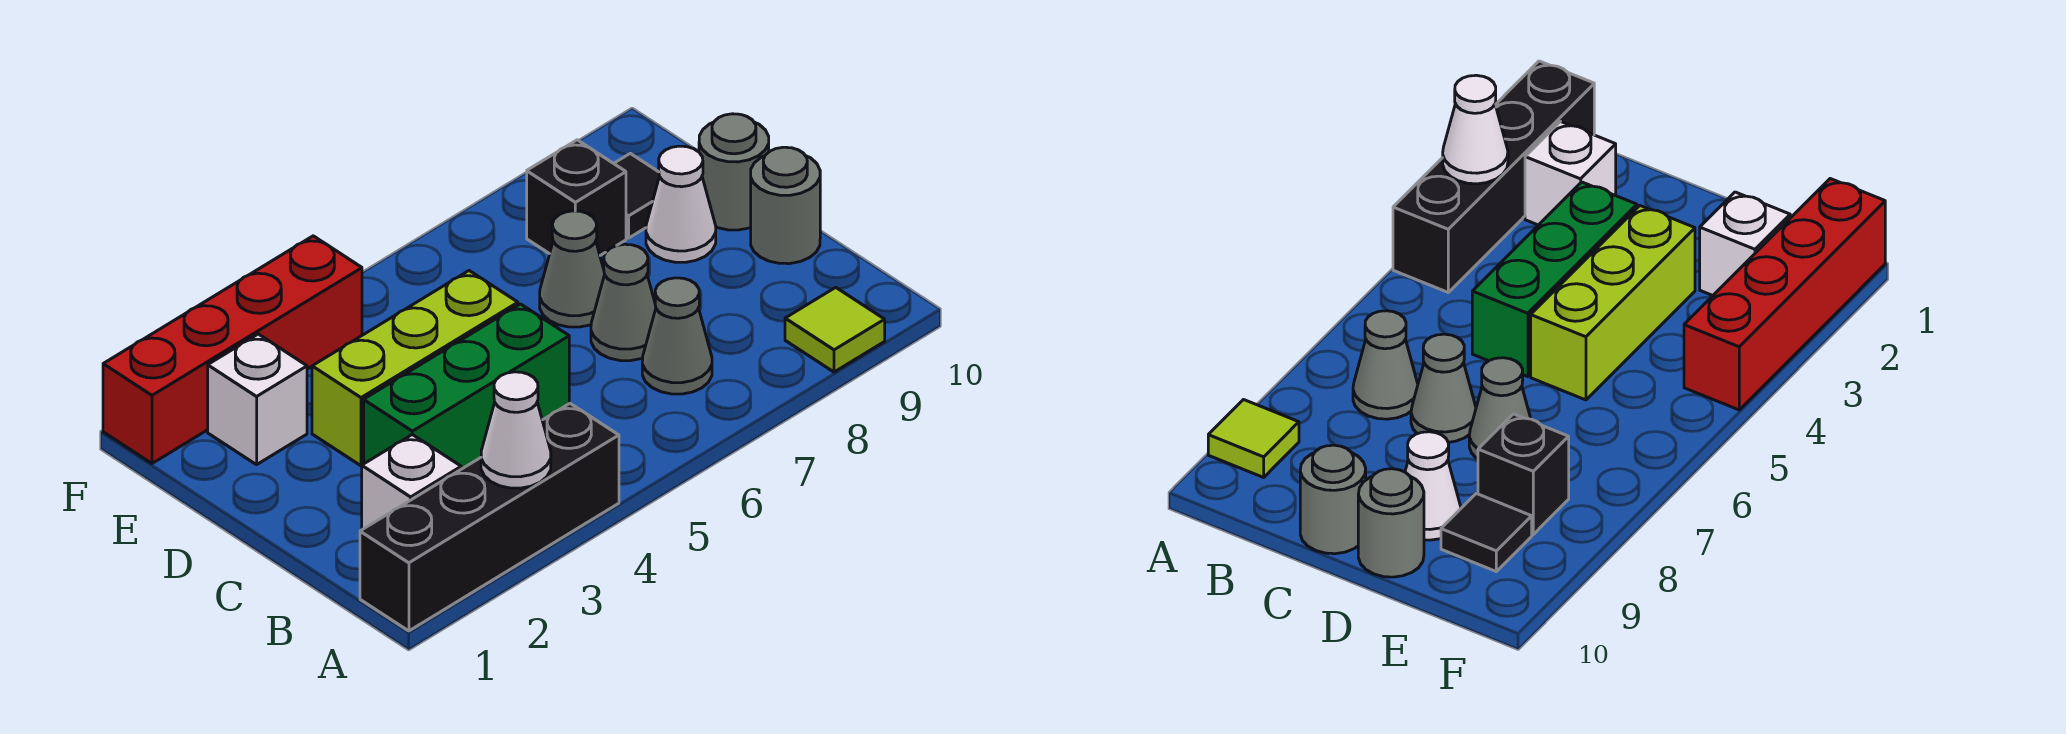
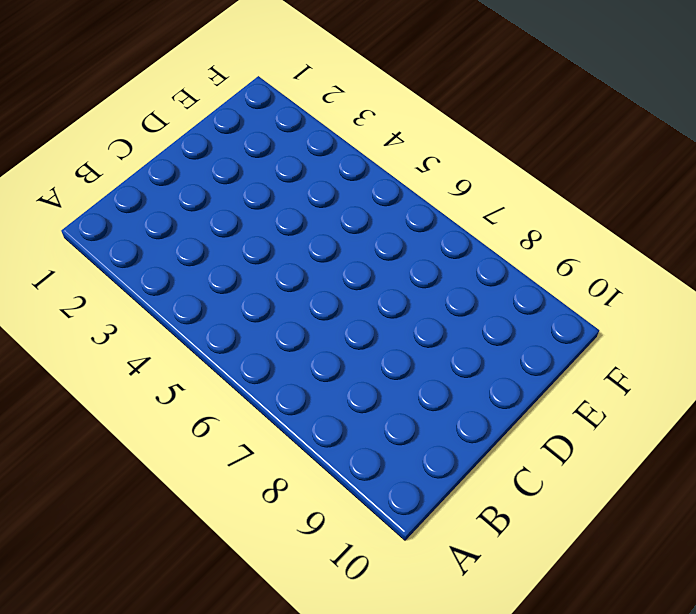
none -> black 1x4 brick [360,403,619,631]
none -> lime 1x1 tile [785,287,885,372]
none -> white 1x1 brick [362,435,461,530]

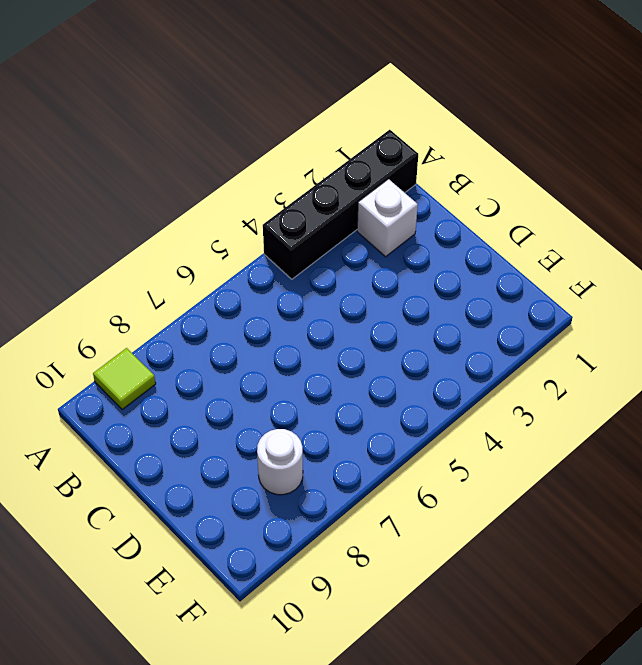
white 1x1 round brick [257,429,303,495] -> black 1x1 brick [527,140,626,255]
none -> grey 1x1 cone [642,278,712,394]
none -> green 1x3 brick [364,304,569,469]
none -> grey 1x1 cone [591,244,656,361]

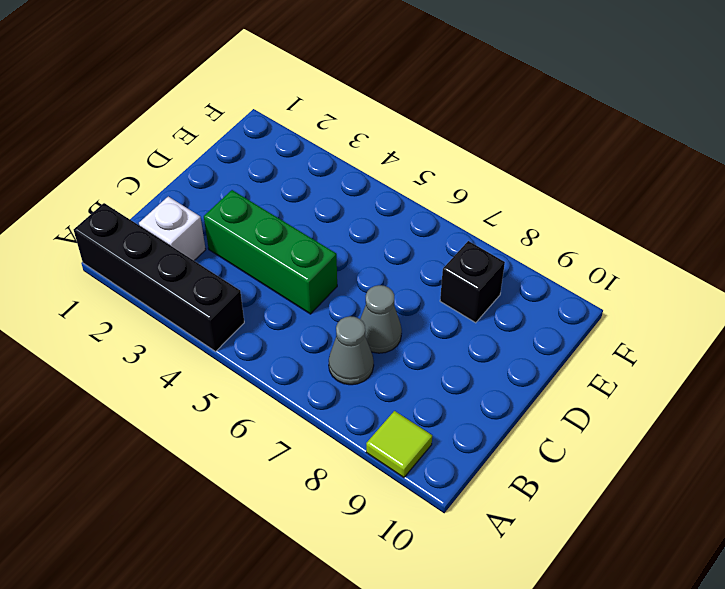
none -> grey 1x1 round brick [751,147,820,264]
none -> lime 1x3 brick [312,271,518,466]
none -> grey 1x1 cone [540,211,604,327]

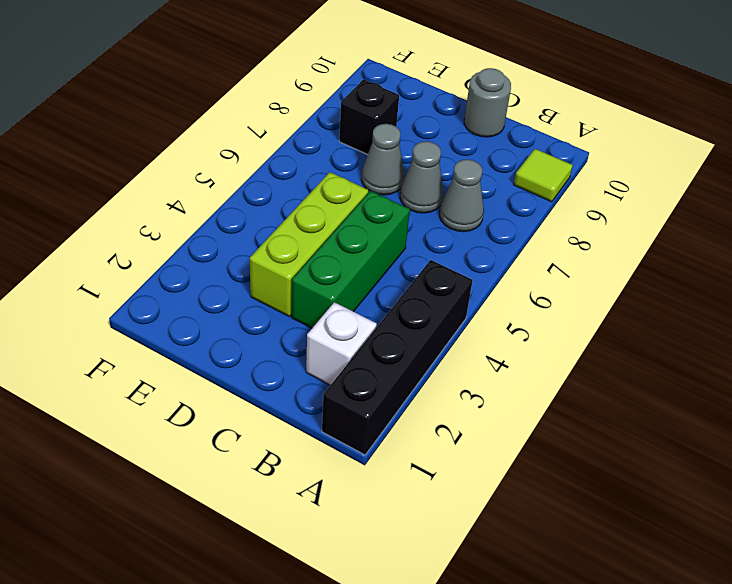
none -> white 1x1 cone [646,146,716,262]
none -> grey 1x1 round brick [699,114,769,230]
none -> white 1x1 brick [208,334,307,465]

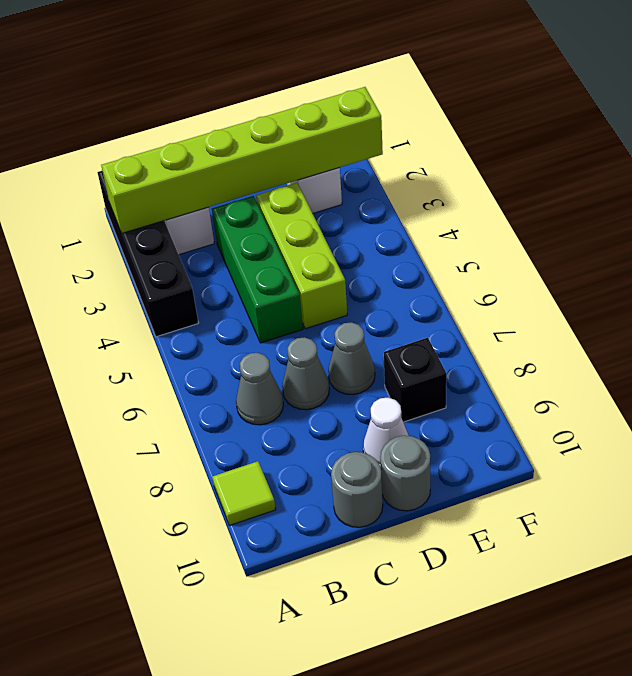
lime 1x6 brick [101,87,383,233] -> none
none -> black 1x1 tile [614,153,659,238]
none -> red 1x4 brick [103,236,362,463]
none -> white 1x1 cone [481,372,551,488]

